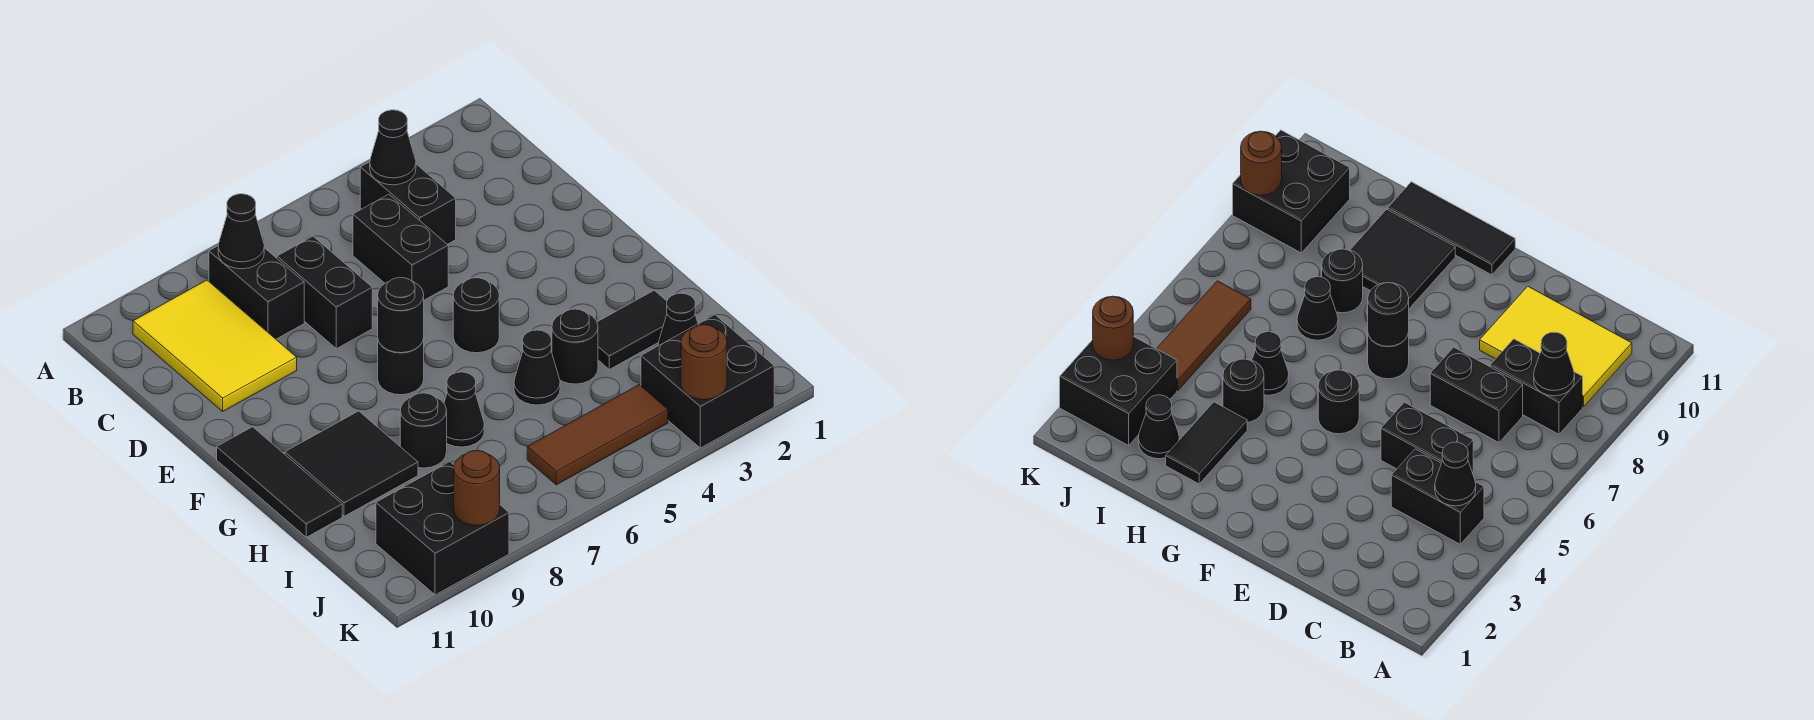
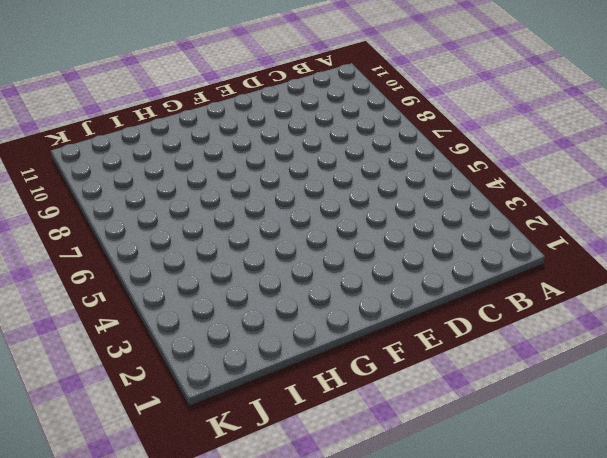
none -> black 1x2 brick [360,162,456,244]
none -> black 1x2 brick [209,246,304,339]
none -> yellow 2x3 tile [133,280,297,411]

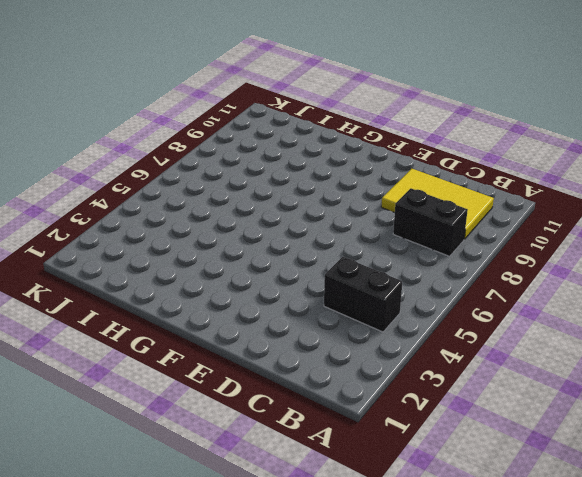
none -> black 1x2 brick [353,194,448,300]
none -> black 1x2 brick [277,236,372,349]
none -> black 1x1 round brick [453,278,499,353]

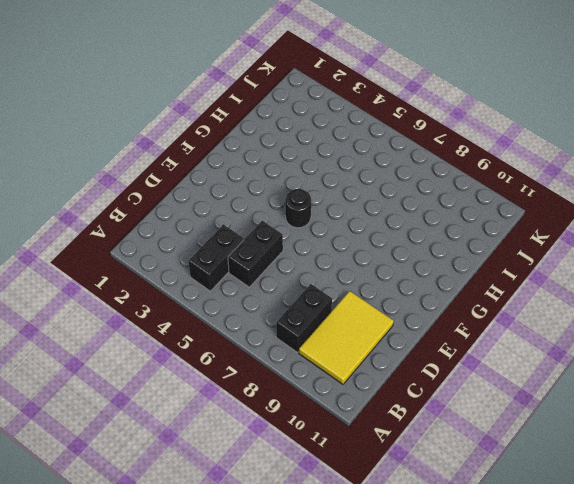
none -> black 1x2 brick [277,236,372,349]
none -> black 1x1 round brick [378,338,424,395]
none -> black 1x3 tile [217,427,342,537]

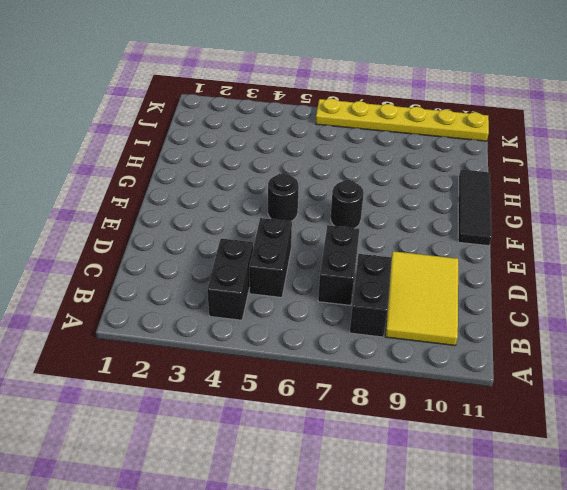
yellow 1x6 plate [316,99,489,141] -> black 2x2 brick [376,462,509,595]
none -> black 2x2 tile [285,411,418,516]
none -> black 1x2 tile [597,290,667,369]
none -> black 1x1 round brick [552,309,598,384]

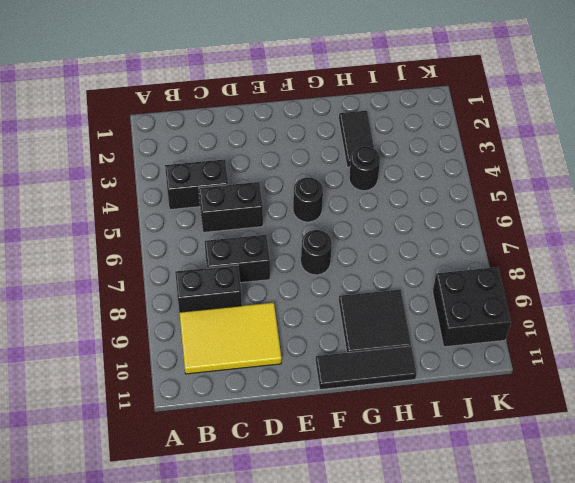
none -> black 1x1 cone [514,330,560,405]
none -> black 1x1 cone [444,372,484,447]
none -> black 1x1 round brick [400,393,447,468]

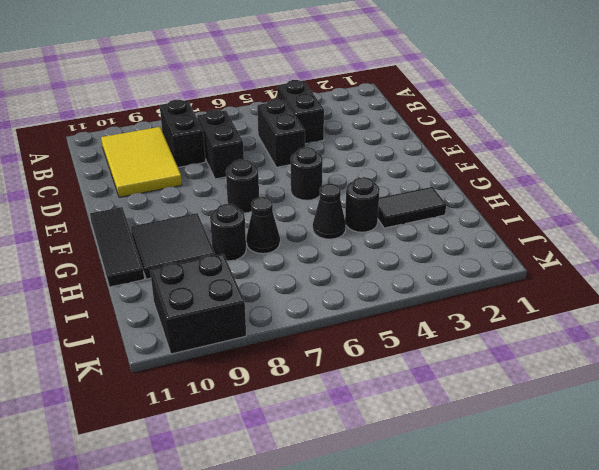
none -> black 1x1 cone [658,293,698,346]
none -> black 2x2 brick [641,315,774,448]
none -> brown 1x3 tile [527,385,668,485]

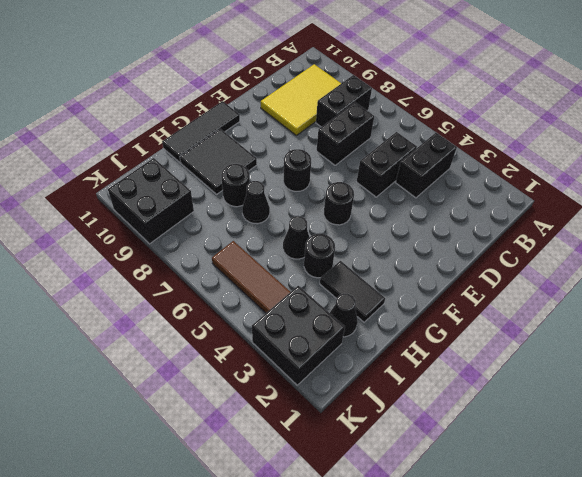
none -> black 1x1 cone [370,110,416,185]
none -> black 1x1 cone [218,194,264,269]
none -> black 1x1 round brick [378,278,424,353]

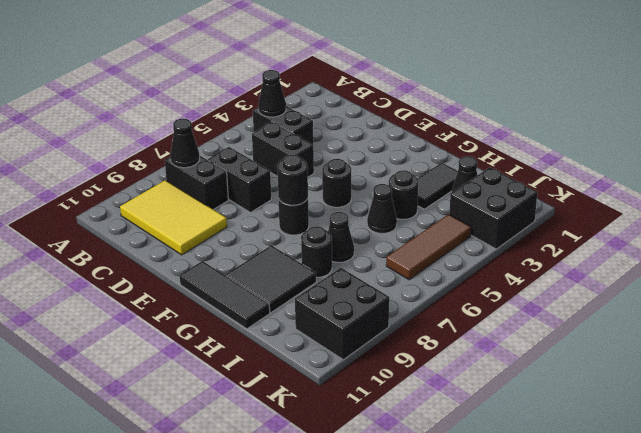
none -> brown 1x1 round brick [681,325,727,400]
none -> brown 1x1 round brick [454,451,500,526]

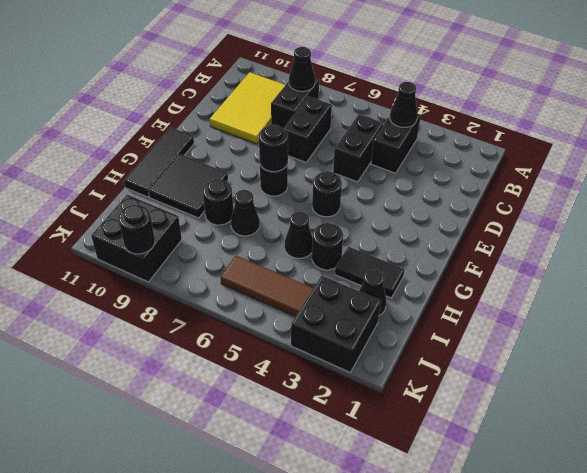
black 1x1 round brick [118,205,155,254] -> brown 1x1 round brick [454,451,500,526]
none -> brown 1x1 round brick [681,325,727,400]

